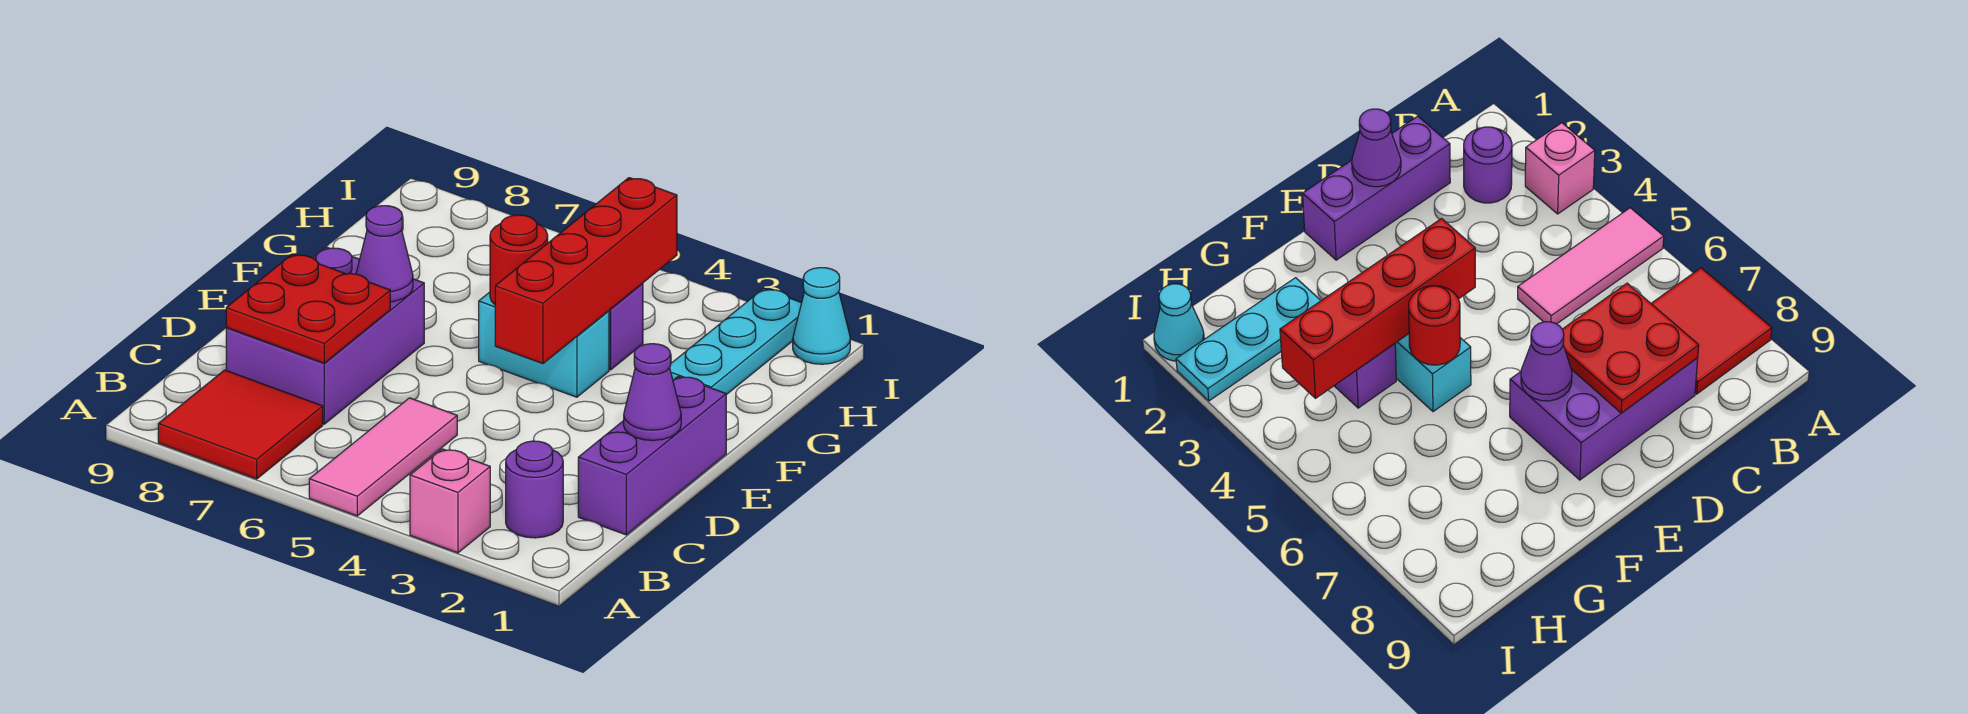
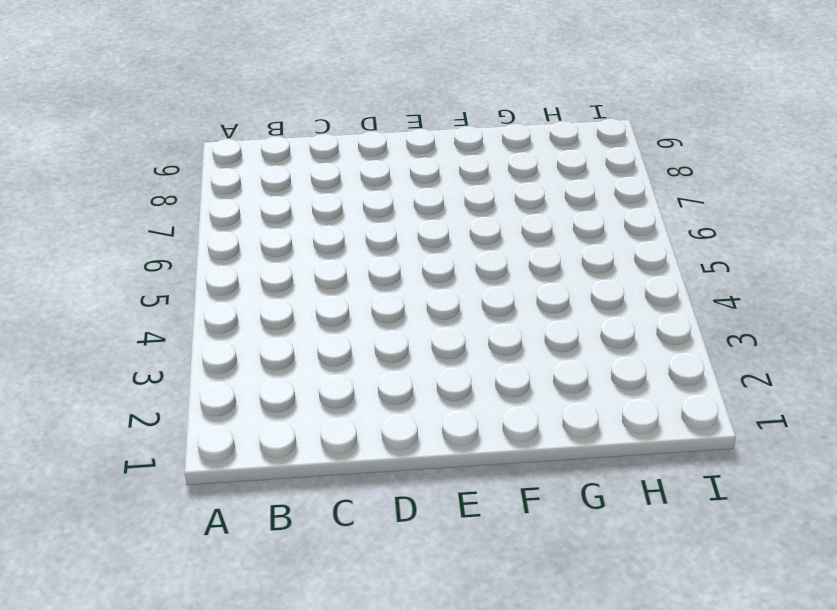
none -> pink 1x1 brick [410,449,490,553]
none -> pink 1x3 tile [309,398,457,516]
none -> red 2x2 tile [158,370,323,479]

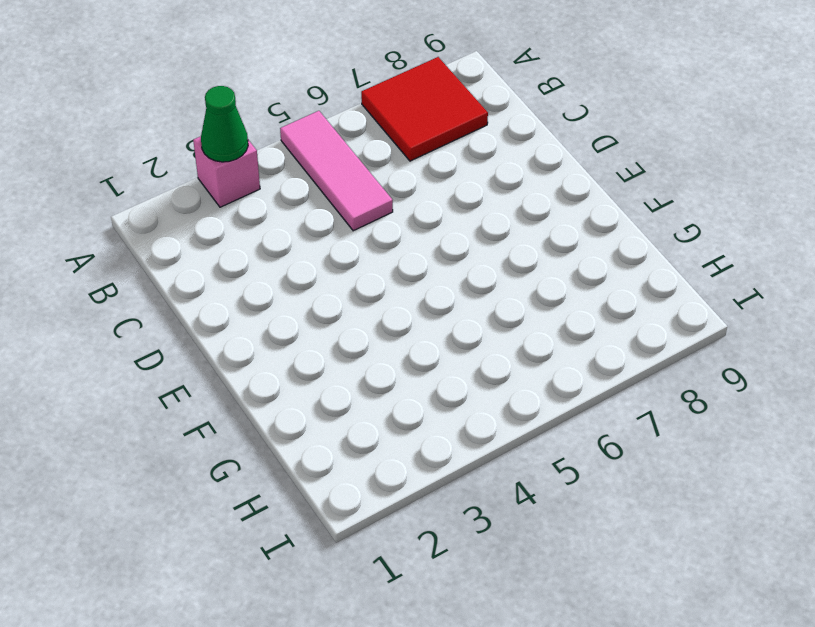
green 1x1 cone [201,86,248,162] -> none
none -> purple 1x1 round brick [506,441,563,538]
none -> purple 1x3 brick [578,376,726,535]
none -> purple 2x3 brick [226,247,424,424]

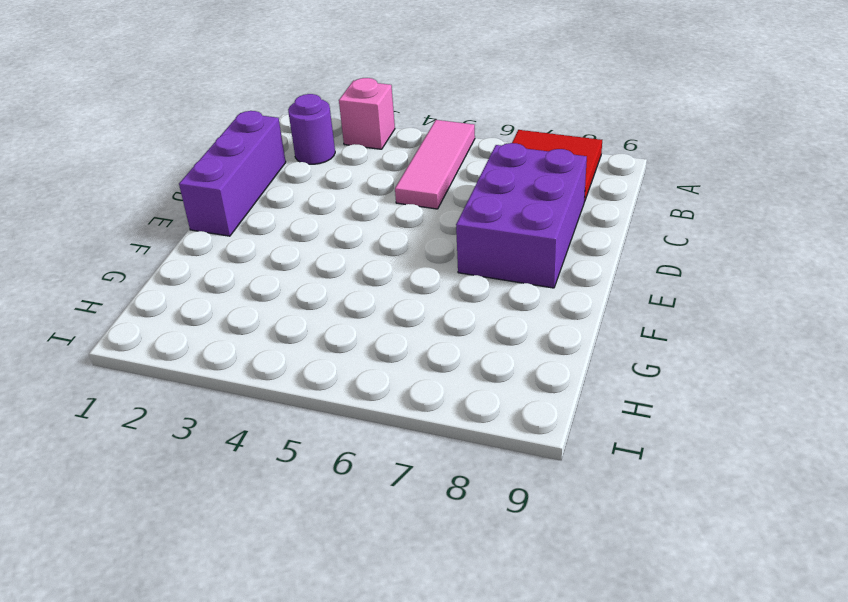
none -> cyan 1x2 brick [479,292,609,397]
none -> cyan 1x3 plate [670,289,801,395]
none -> purple 1x1 brick [609,283,643,370]

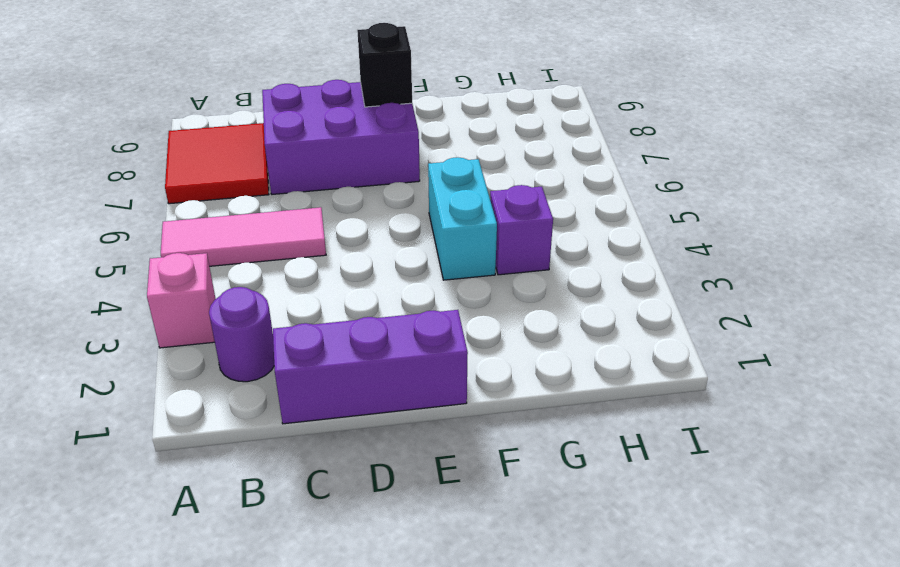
black 1x1 brick [357,23,412,107] -> none
none -> cyan 1x3 plate [670,289,801,395]
none -> cyan 1x1 cone [793,268,850,364]
none -> red 2x2 plate [226,254,390,363]

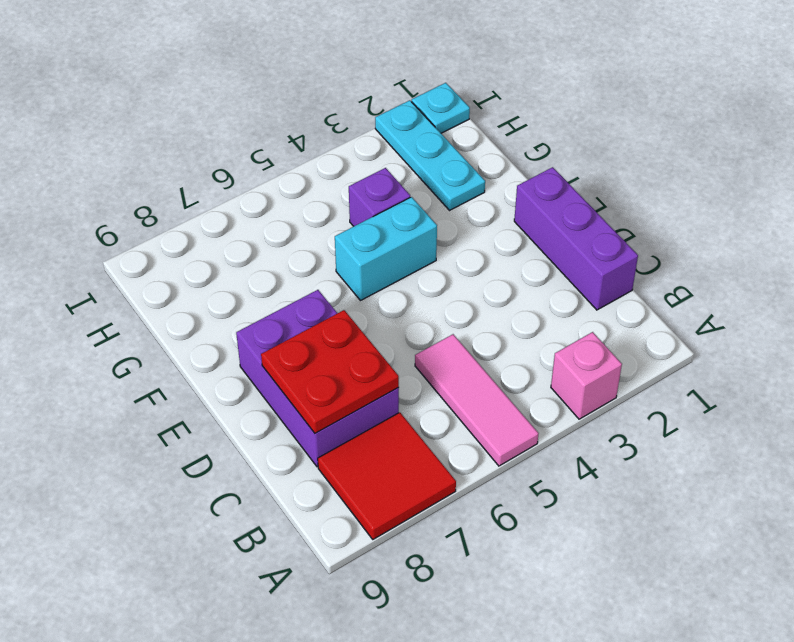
cyan 1x1 plate [412,83,470,133] -> cyan 1x1 cone [793,268,850,364]
none -> purple 1x1 round brick [506,441,563,538]
none -> purple 1x1 cone [624,344,681,440]
none -> red 1x4 brick [495,178,677,364]

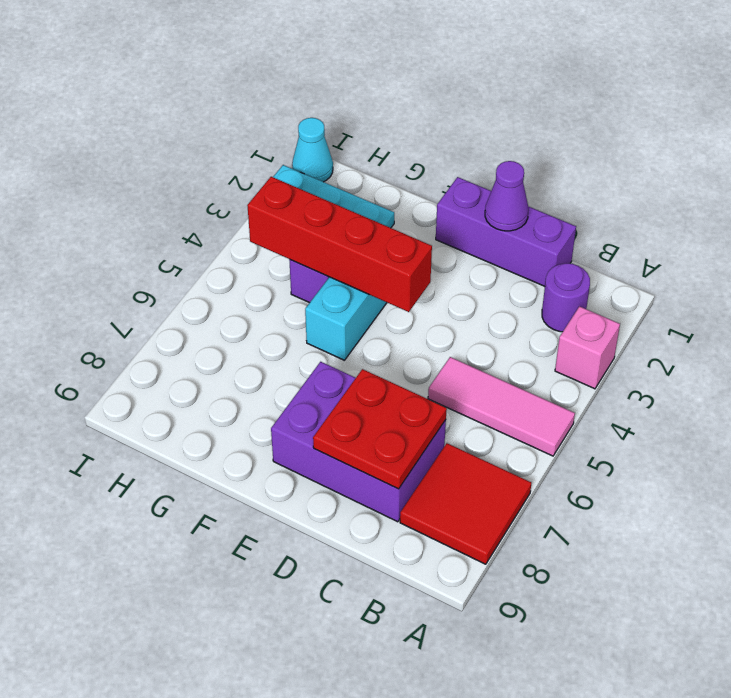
none -> purple 1x1 cone [356,206,413,302]
none -> red 1x1 round brick [490,215,548,304]

